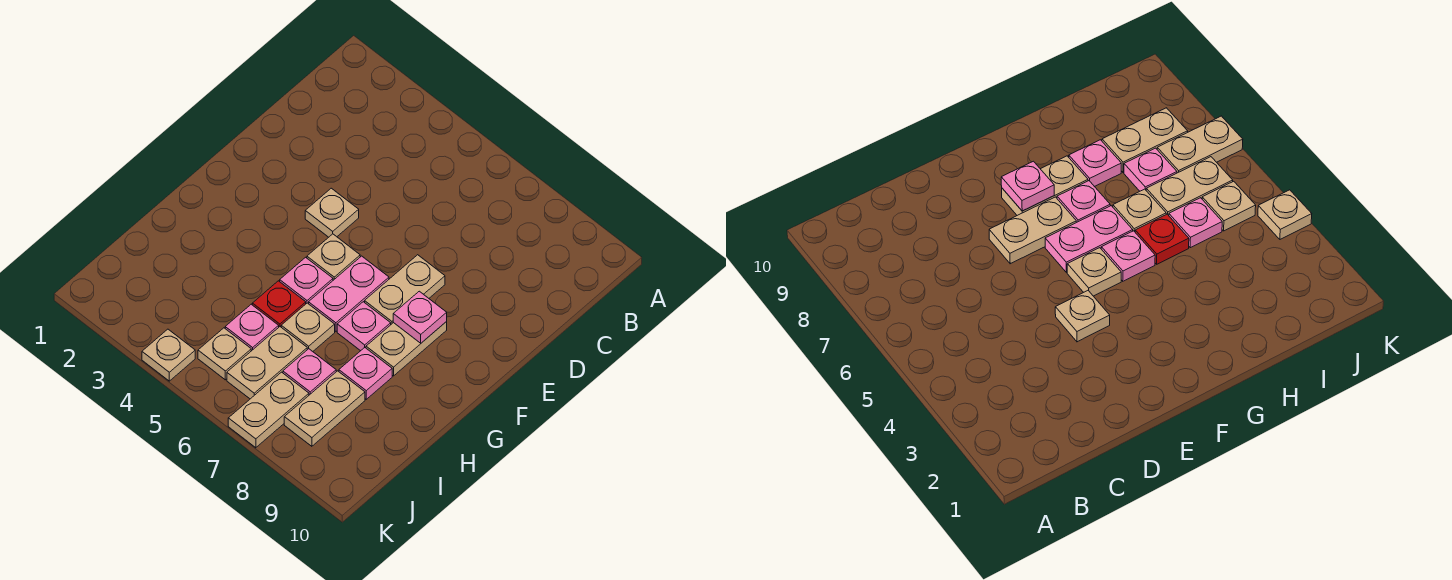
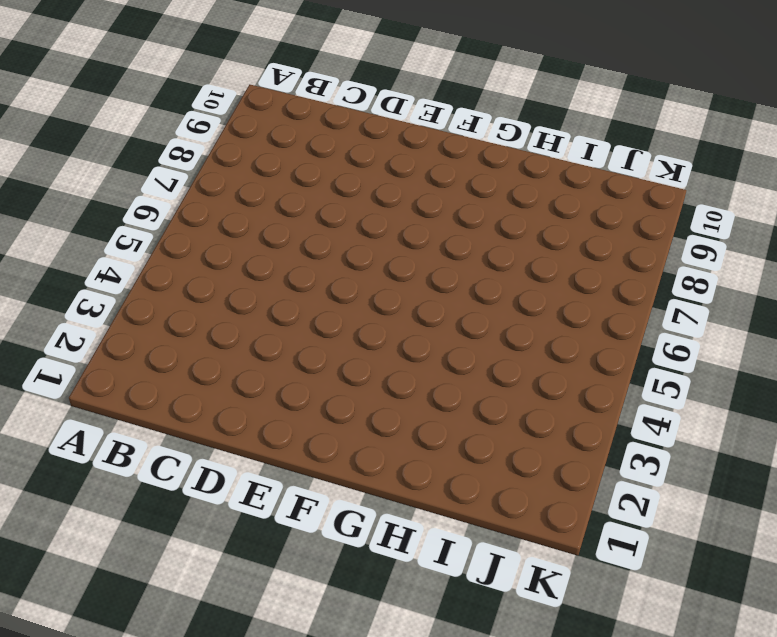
none -> tan 1x1 plate [305,188,359,237]
none -> tan 1x2 plate [365,255,445,324]
none -> tan 1x1 plate [307,234,360,280]

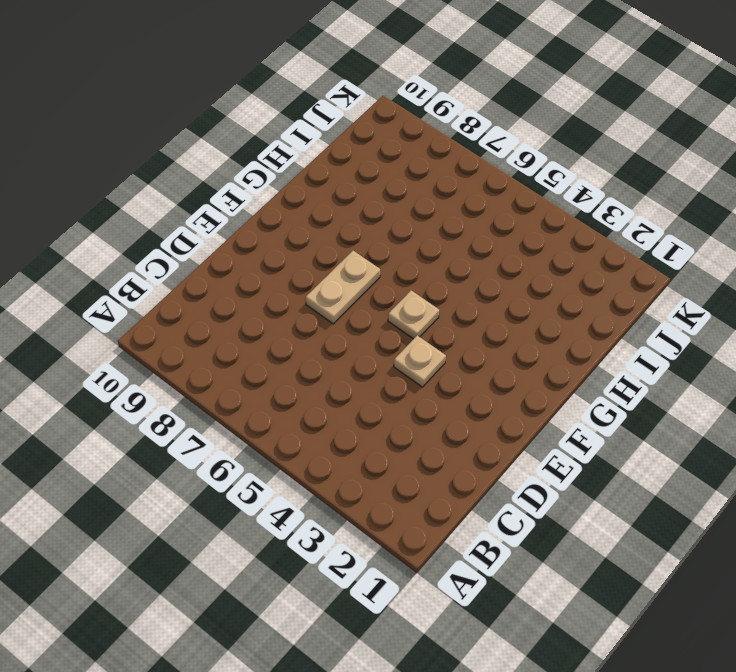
none -> pink 1x2 plate [309,256,389,331]
none -> tan 1x2 plate [366,322,447,376]
none -> pink 1x1 plate [280,257,333,304]

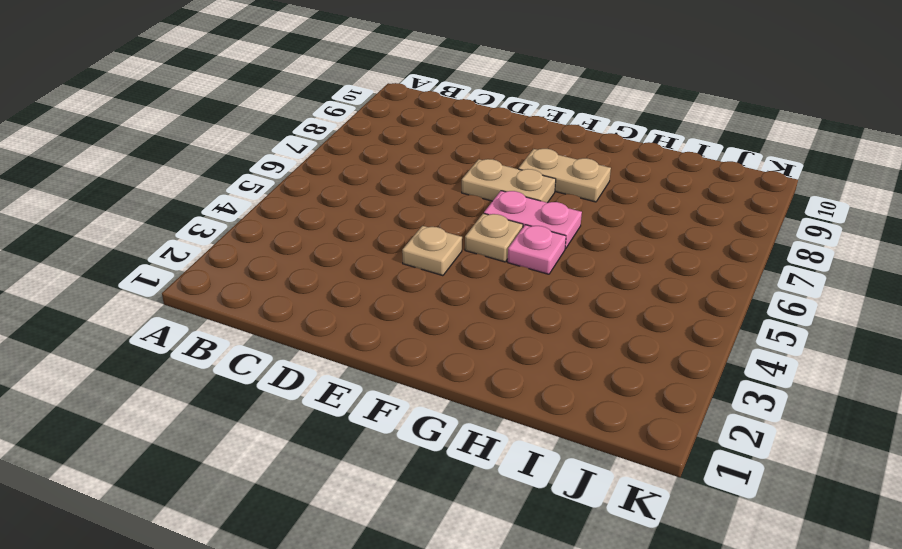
none -> pink 1x1 plate [337,302,391,351]
none -> red 1x1 plate [252,281,306,327]
none -> tan 1x1 plate [281,303,335,351]

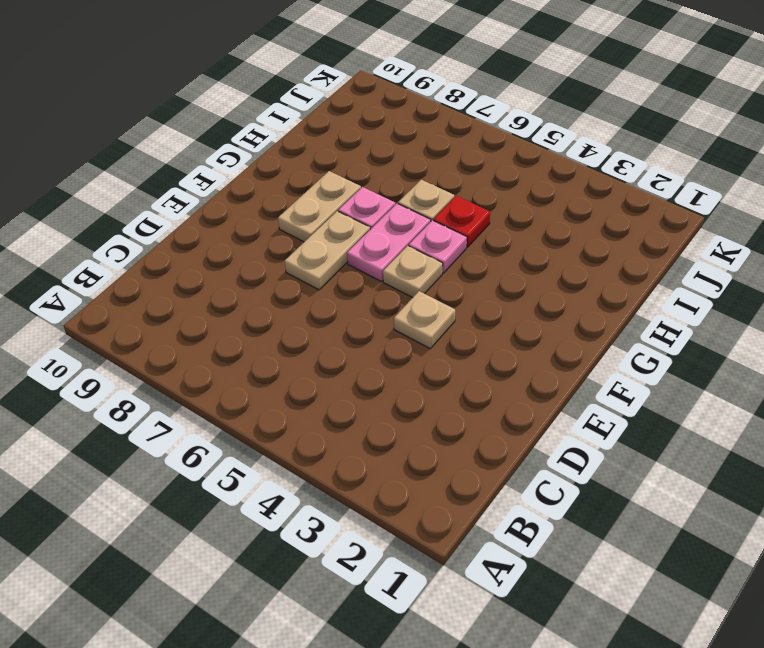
none -> pink 1x1 plate [339,348,392,399]
none -> pink 1x1 plate [225,304,279,351]
none -> tan 1x2 plate [227,327,307,399]

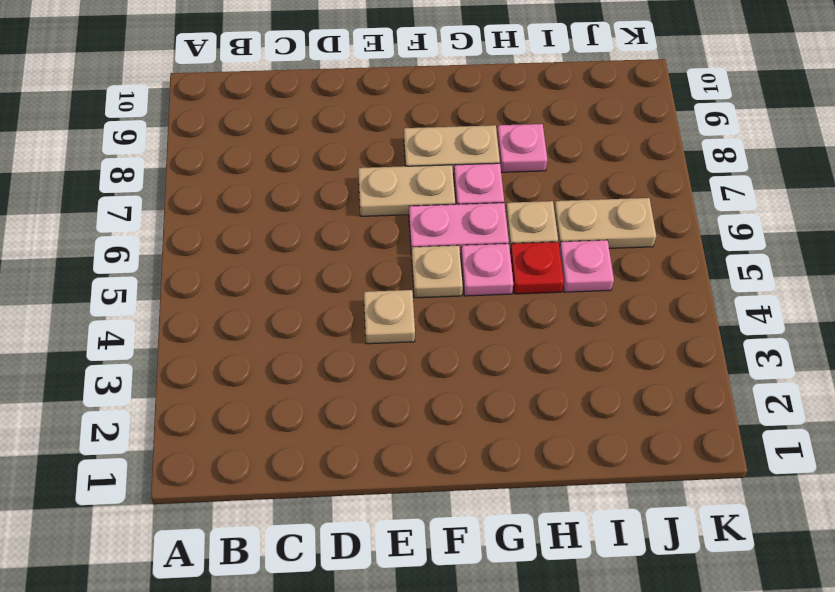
none -> pink 1x1 plate [283,349,336,395]
none -> tan 1x2 plate [284,371,365,446]
none -> tan 1x1 plate [198,328,251,380]

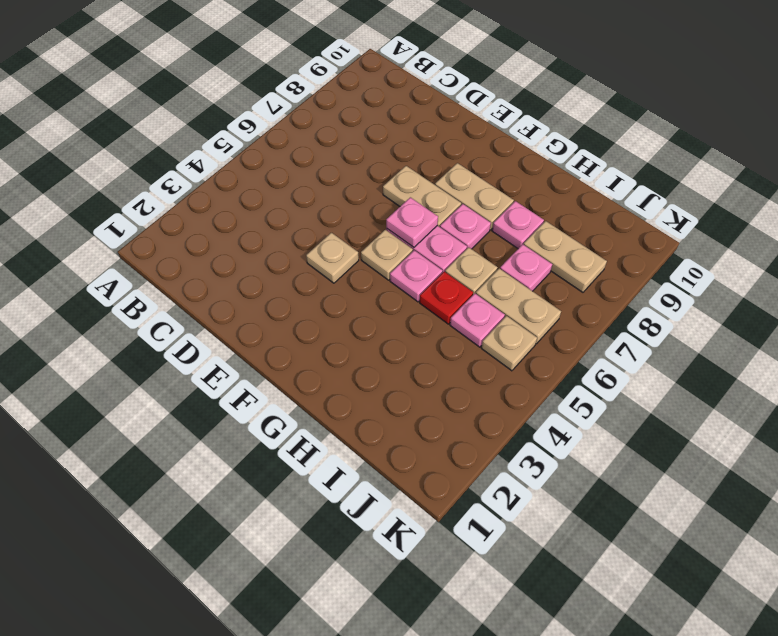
pink 1x1 plate [386,197,438,247] -> pink 1x1 plate moved to [393,291,447,343]
none -> tan 1x2 plate [228,372,309,448]
none -> tan 1x1 plate [142,329,195,381]

